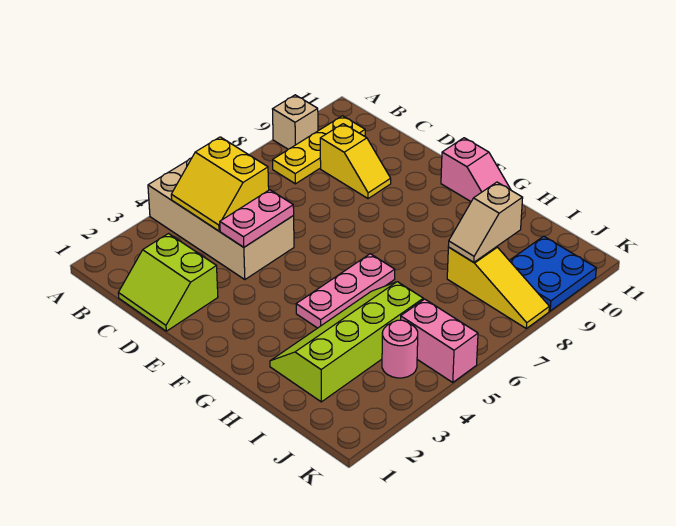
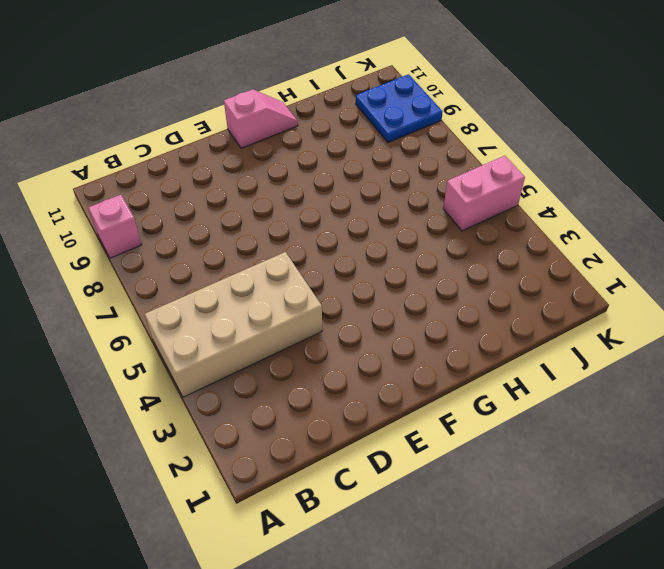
pink 1x1 brick [89,195,142,258] -> tan 1x1 brick [273,95,318,149]
none -> yellow 1x3 plate [273,116,365,184]
none -> lime 2x2 slope [118,234,218,331]
none -> yellow 1x2 slope [320,124,391,199]

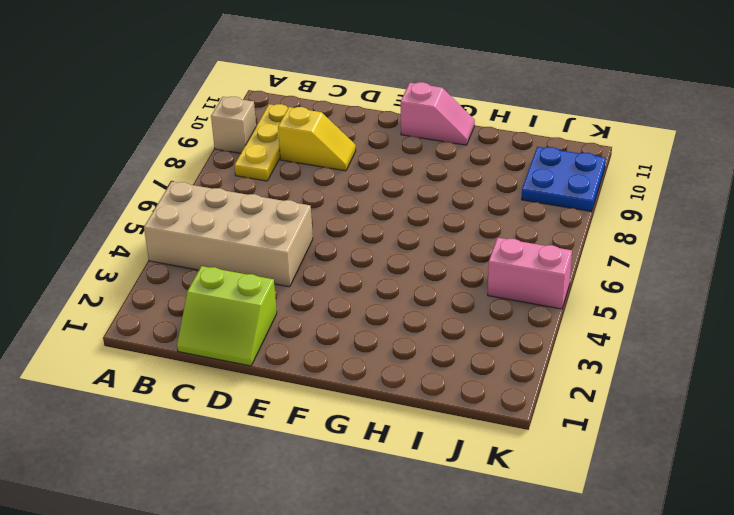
none -> pink 1x3 plate [296,254,395,328]
none -> lime 2x4 slope [270,282,423,402]
none -> yellow 1x3 slope [447,247,549,328]

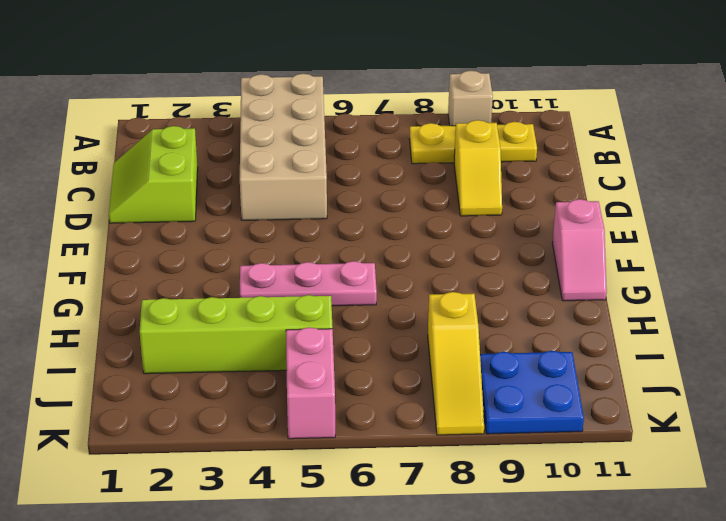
none -> pink 1x1 round brick [382,320,418,378]
none -> yellow 2x2 slope [171,137,269,231]
none -> pink 1x2 plate [220,190,294,247]

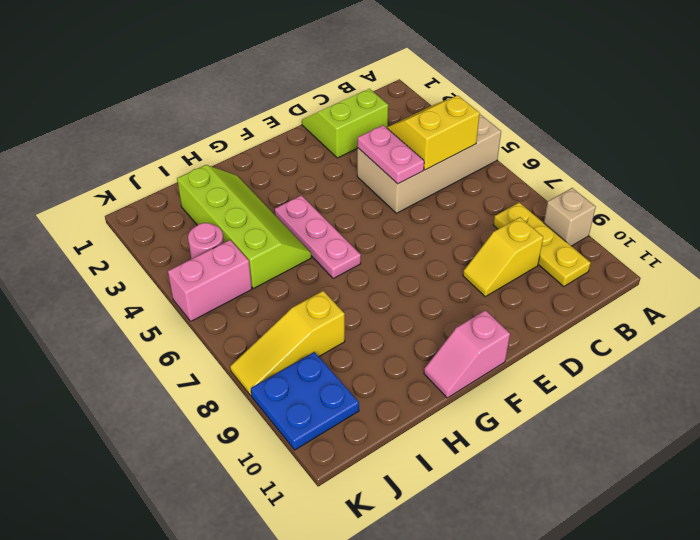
none -> tan 1x2 slope [448,182,523,262]

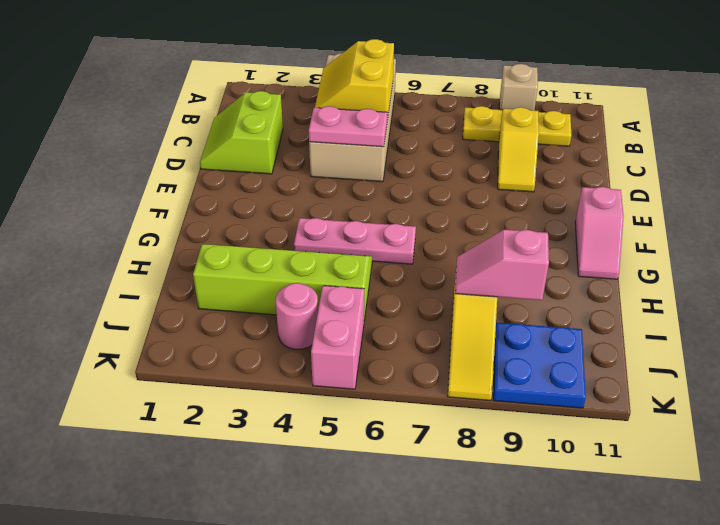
pink 1x2 slope [455,230,549,300] -> tan 1x2 slope [448,182,523,262]

